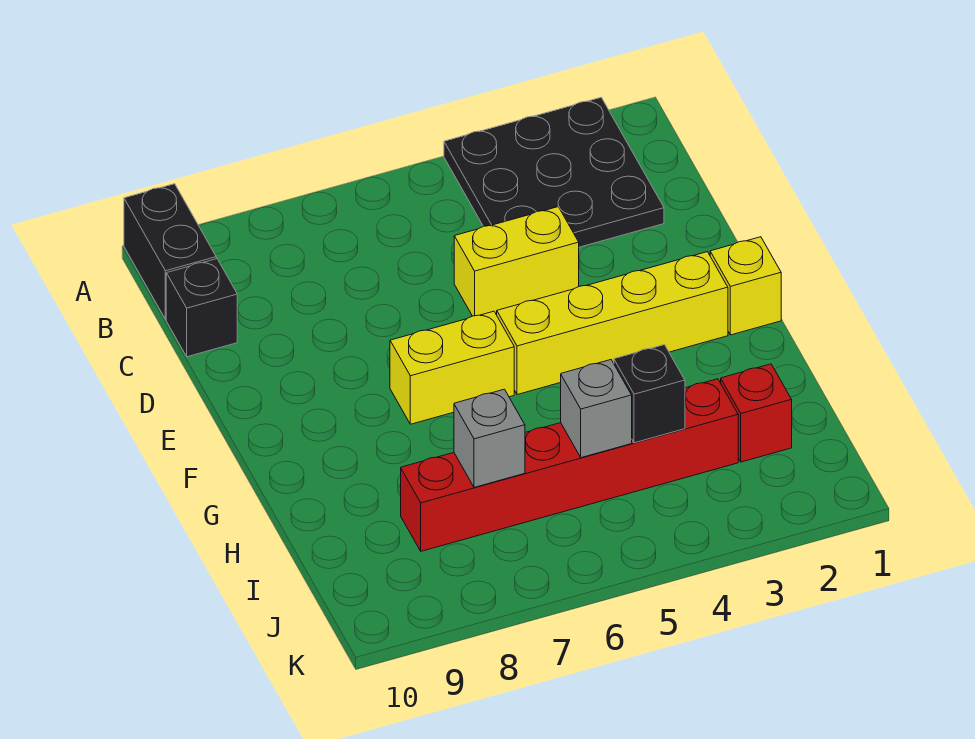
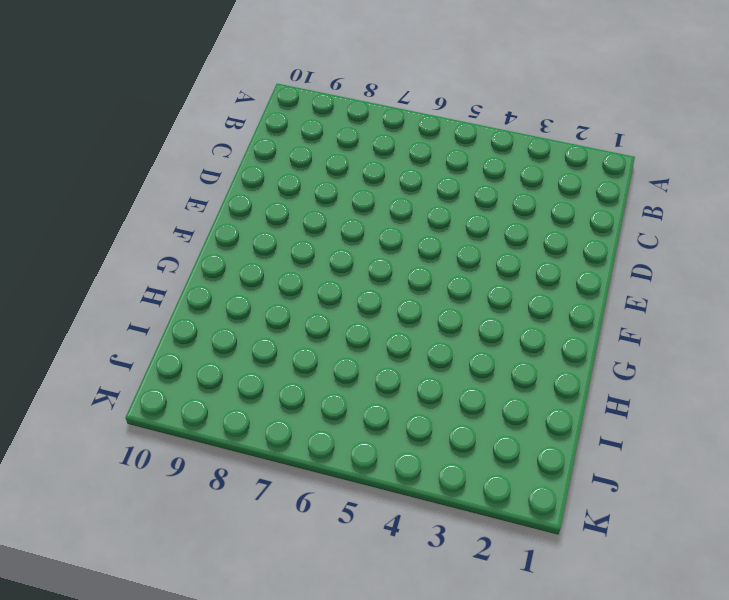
none -> black 3x3 plate [444,98,664,247]
none -> black 1x2 brick [124,184,216,319]
none -> black 1x1 brick [166,259,237,357]

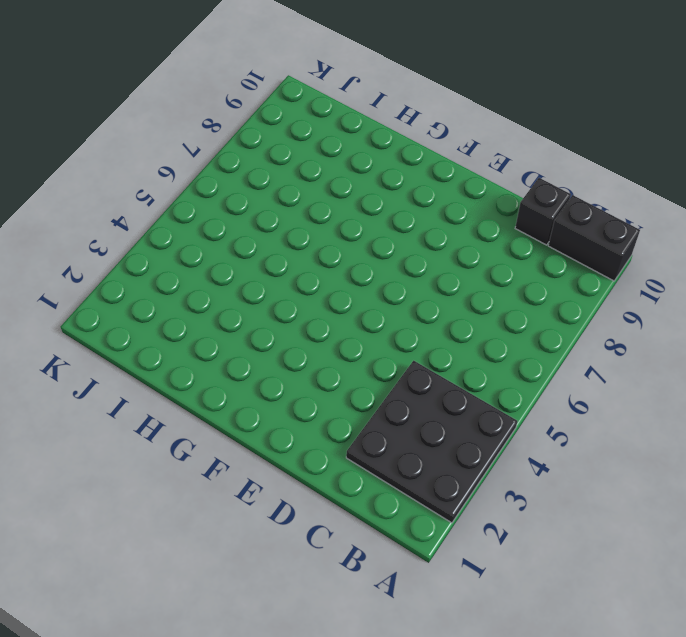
none -> yellow 1x2 brick [454,207,579,316]
none -> yellow 1x1 brick [710,237,781,335]
none -> yellow 1x4 brick [497,252,728,395]

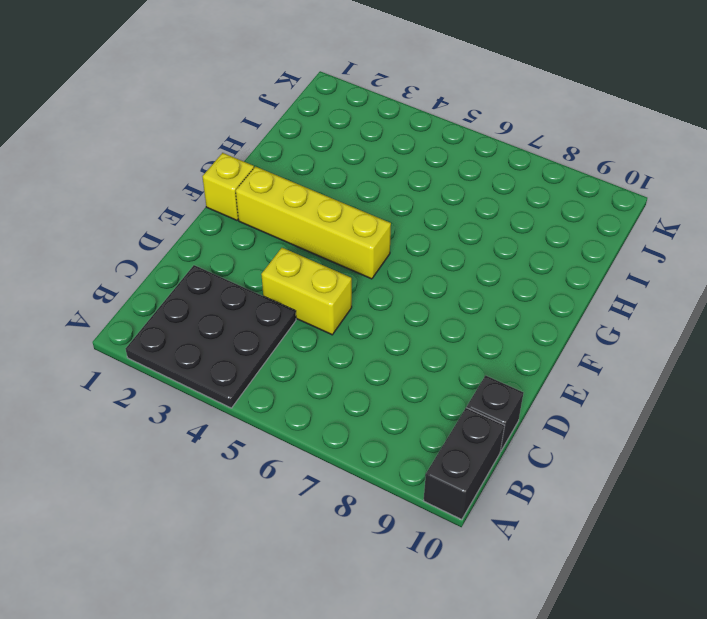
none -> yellow 1x2 brick [390,311,514,424]
none -> red 1x1 brick [721,364,792,462]
none -> red 1x6 brick [401,379,738,551]

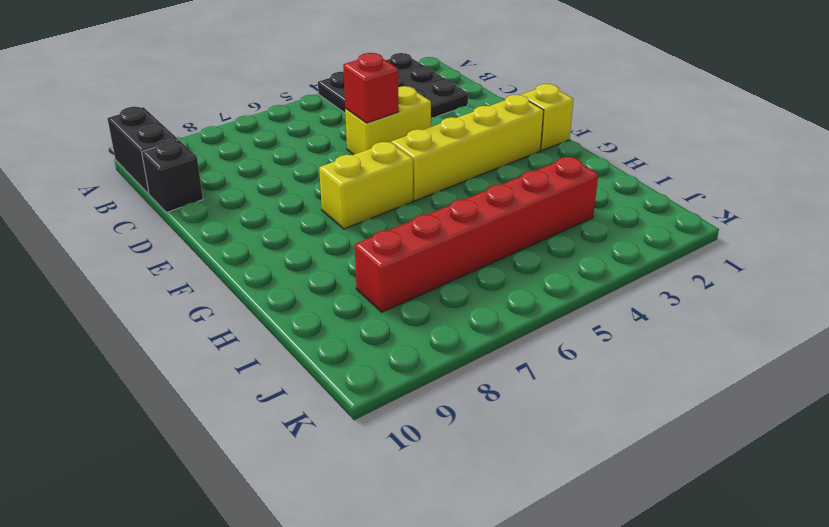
red 1x1 brick [343,53,399,123] -> red 1x1 brick moved to [721,364,792,462]
none -> black 1x1 brick [614,345,685,443]
none -> grey 1x1 brick [561,360,632,458]
none -> grey 1x1 brick [454,389,525,487]

